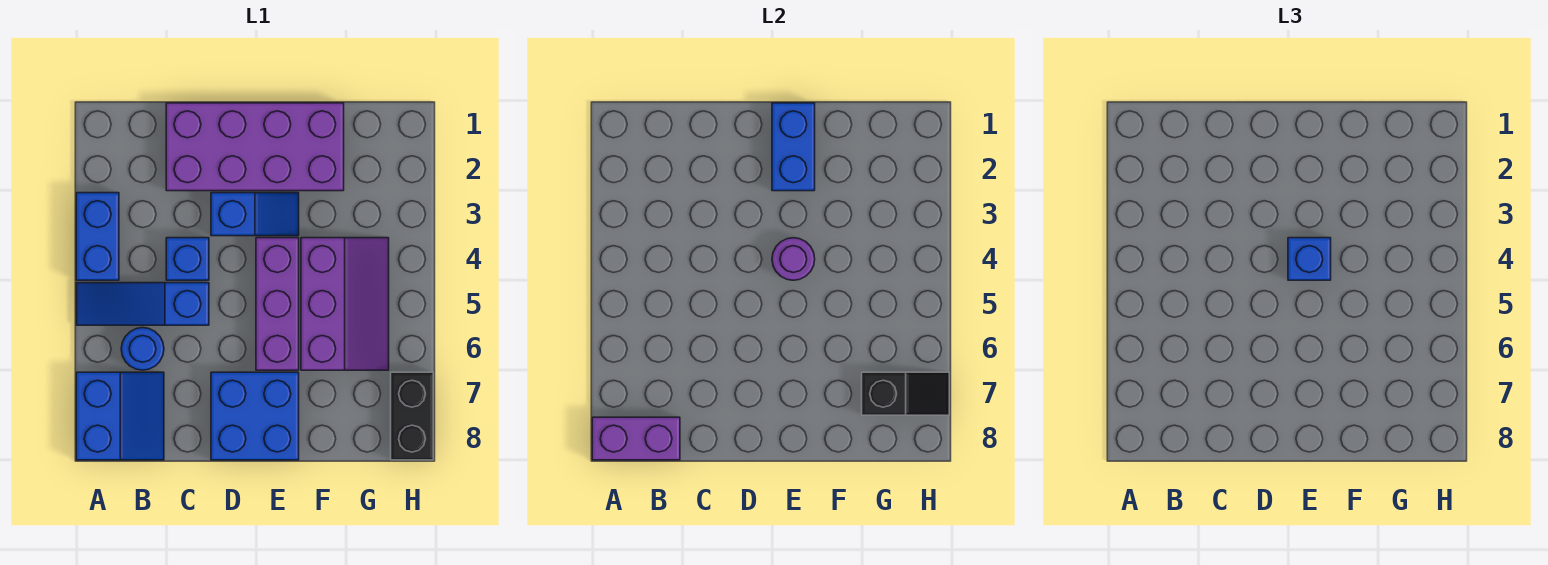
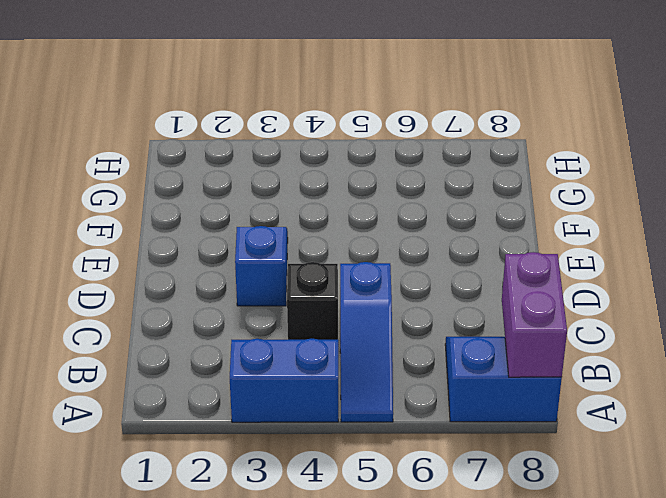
black 1x1 brick [287,262,338,340] -> blue 1x1 brick [166,238,209,280]
none -> blue 1x1 round brick [121,328,164,370]
none -> purple 2x4 brick [166,103,344,191]
none -> blue 2x2 brick [211,372,299,460]

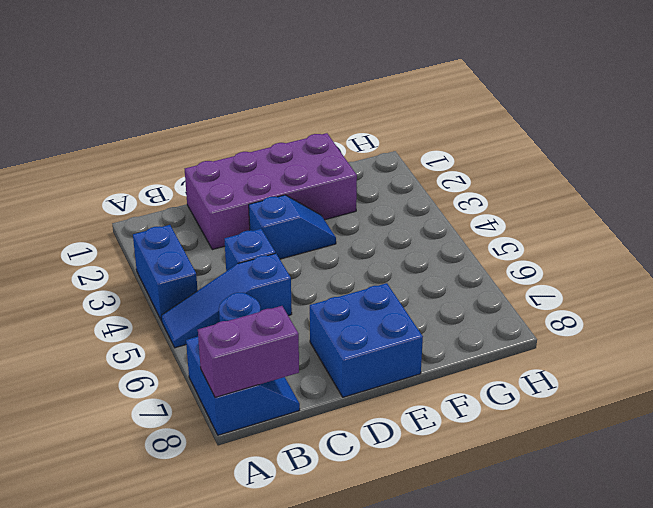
none -> purple 1x3 brick [256,238,299,370]
none -> purple 2x3 slope [301,238,389,370]
none -> black 1x2 brick [391,372,433,460]

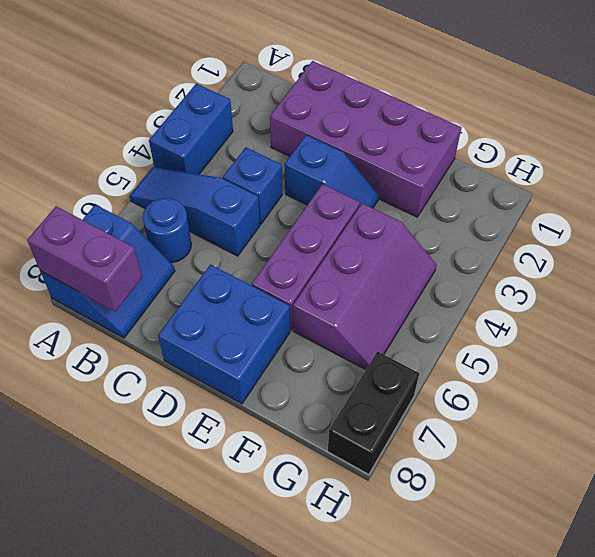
none -> blue 1x2 brick [772,103,815,191]
none -> purple 1x1 round brick [772,238,815,280]
none -> black 1x2 slope [862,372,949,415]

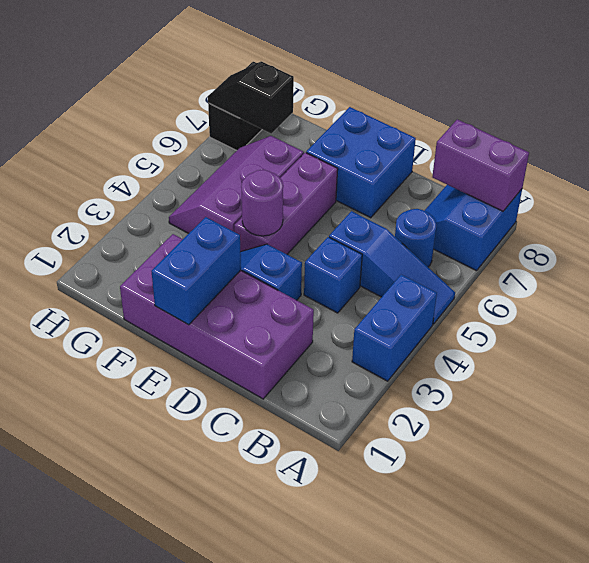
none -> blue 1x1 brick [1288,238,1331,280]

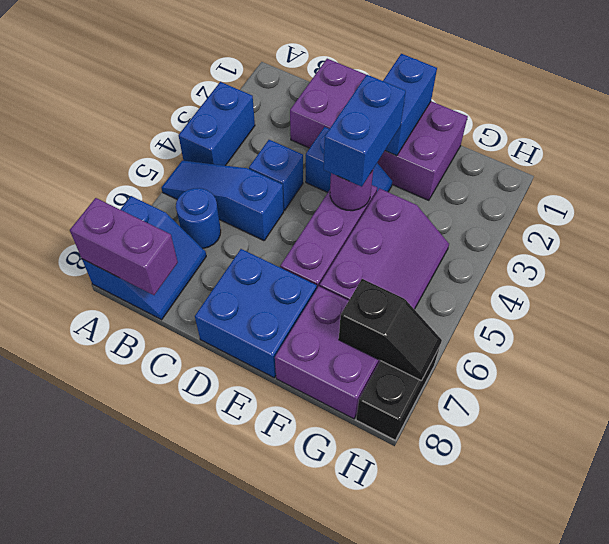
blue 1x2 brick [324,75,406,187] -> blue 1x1 brick [1288,238,1331,280]
purple 2x2 brick [275,286,380,419] -> none

